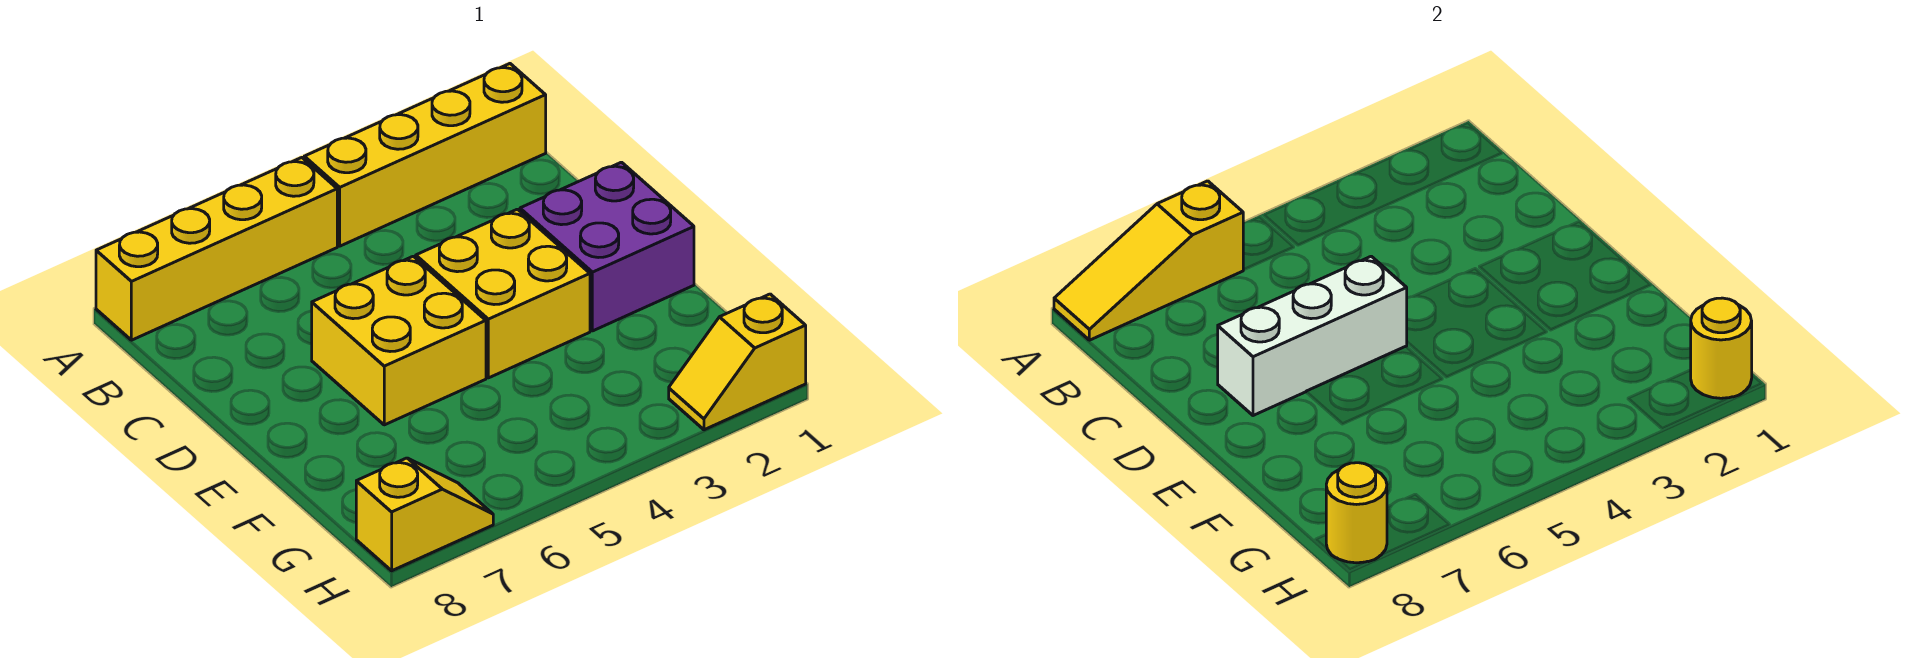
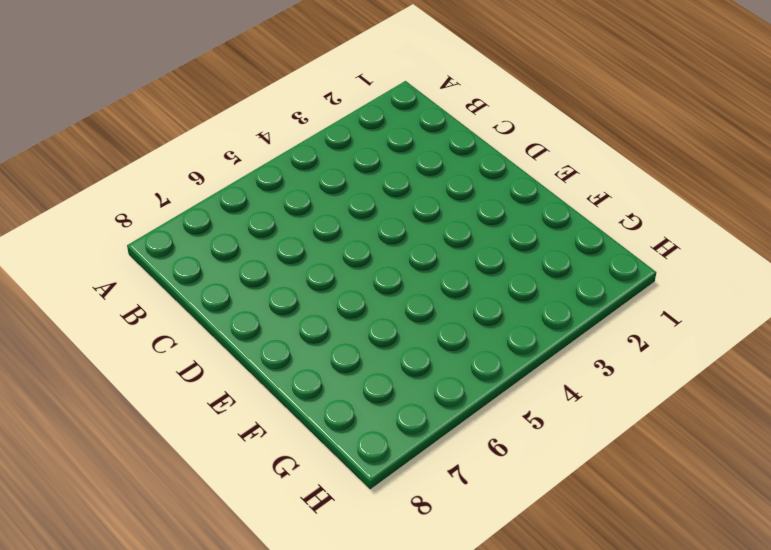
none -> yellow 1x4 brick [304,64,546,246]
none -> yellow 1x4 brick [96,158,337,340]

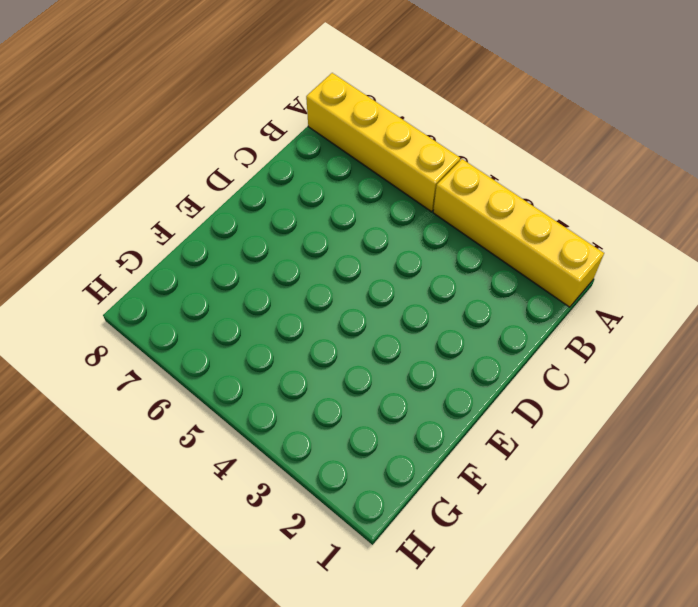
none -> purple 2x2 brick [520,162,694,331]
none -> yellow 2x2 brick [416,209,590,378]

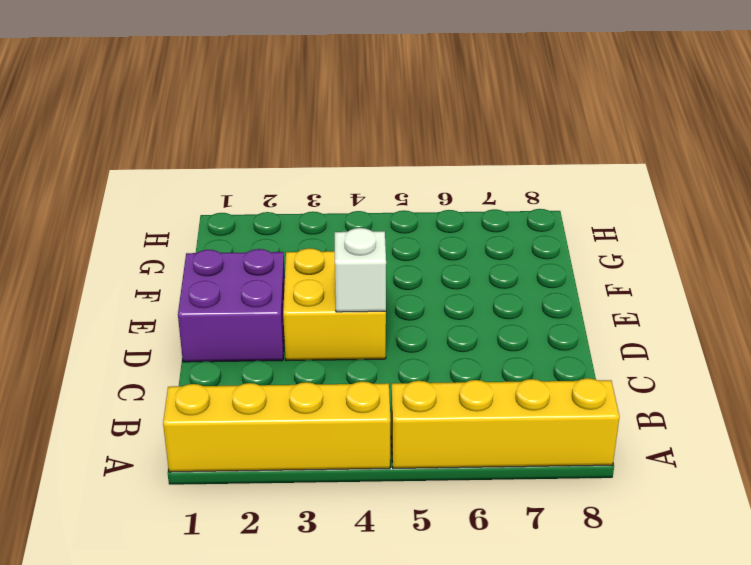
white 1x1 brick [335,228,386,312] -> none
none -> yellow 2x2 brick [312,256,486,425]
none -> yellow 1x2 slope [669,294,806,430]

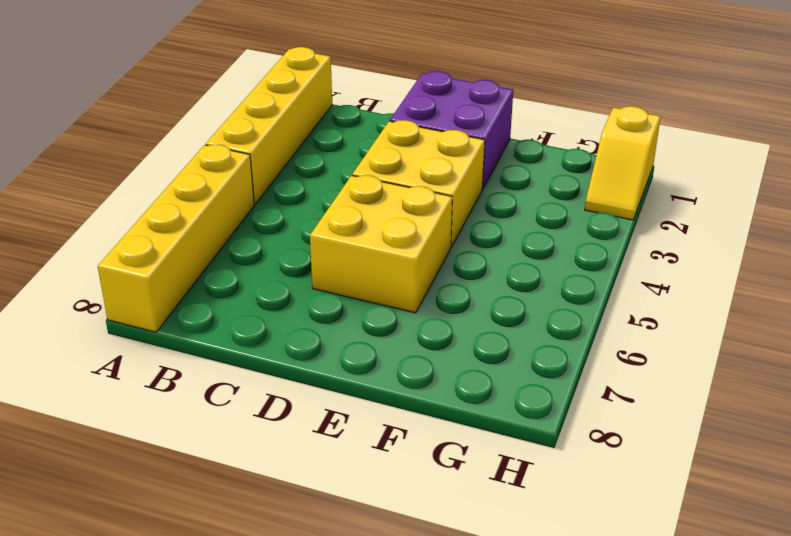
none -> yellow 1x2 slope [356,458,493,571]
none -> yellow 1x3 slope [1054,181,1244,340]

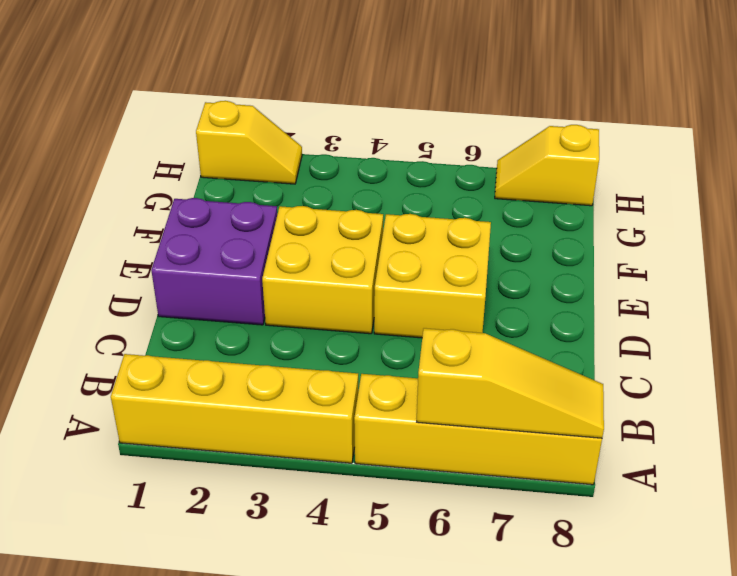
none -> white 1x3 brick [1218,256,1407,416]
none -> yellow 1x1 round brick [1691,298,1752,398]

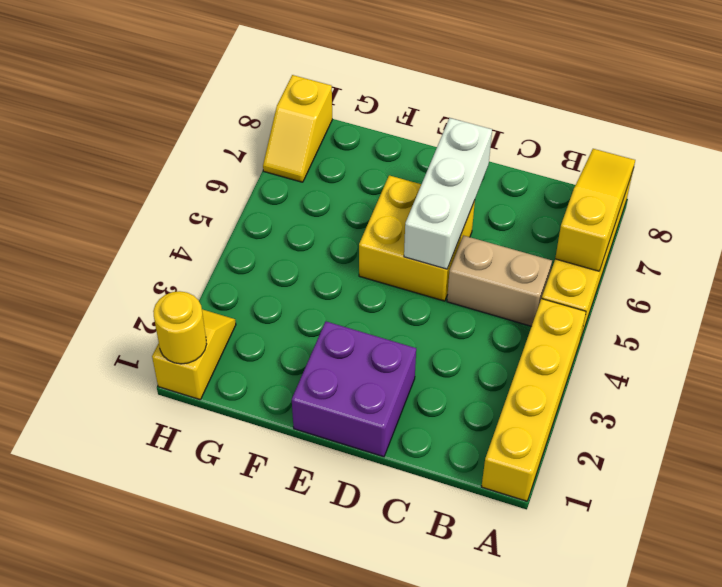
tan 1x2 brick [447,235,552,326] -> none
none -> yellow 2x2 brick [416,209,590,378]
none -> yellow 1x1 round brick [1326,463,1387,563]

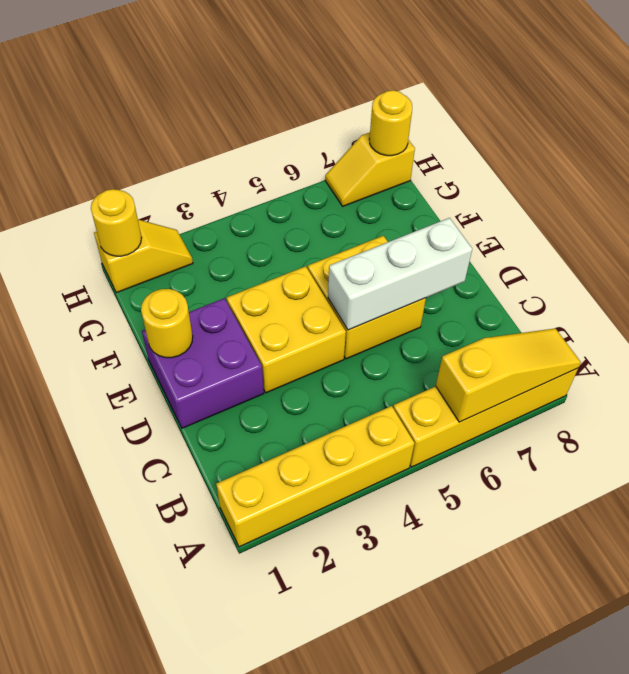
yellow 1x1 round brick [141,289,193,358] -> none

